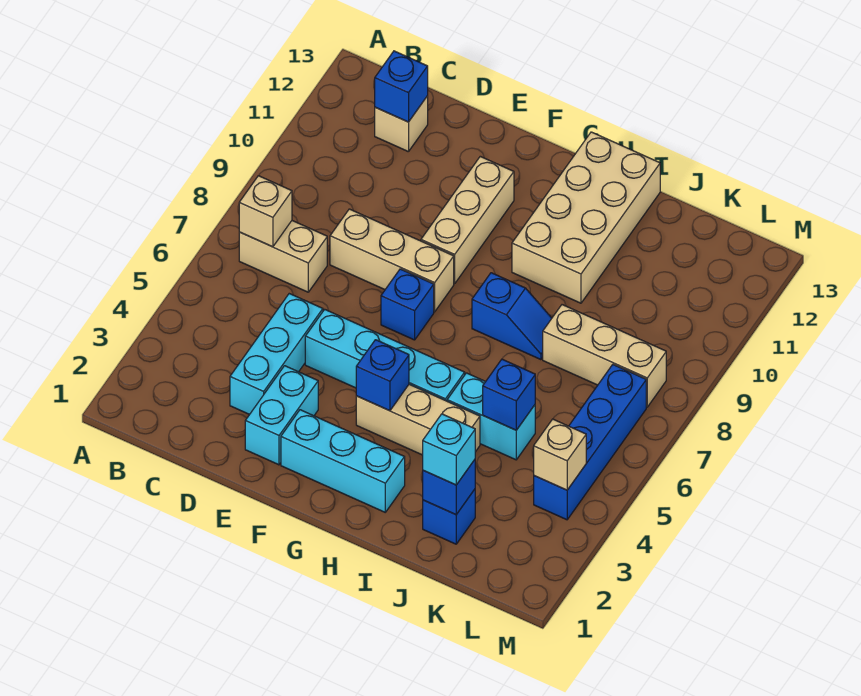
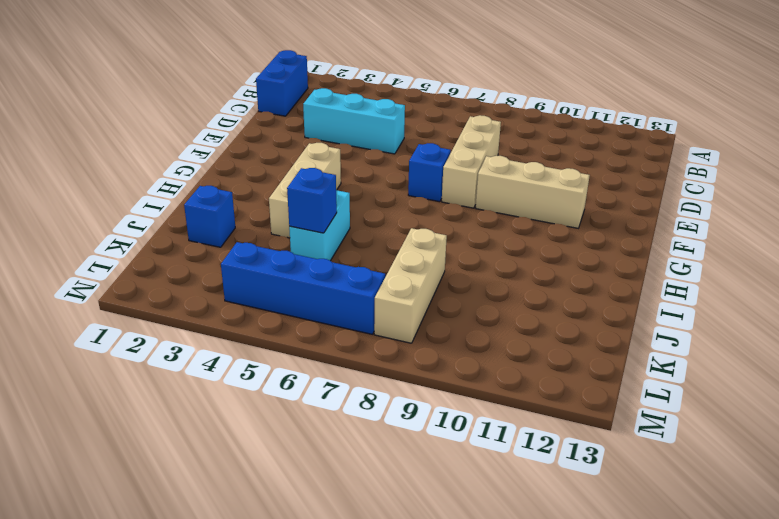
blue 1x2 brick [256,50,308,116] -> none
none -> tan 1x2 brick [239,221,327,292]
none -> tan 1x1 brick [375,96,428,152]
none -> cyan 1x2 brick [245,366,318,465]

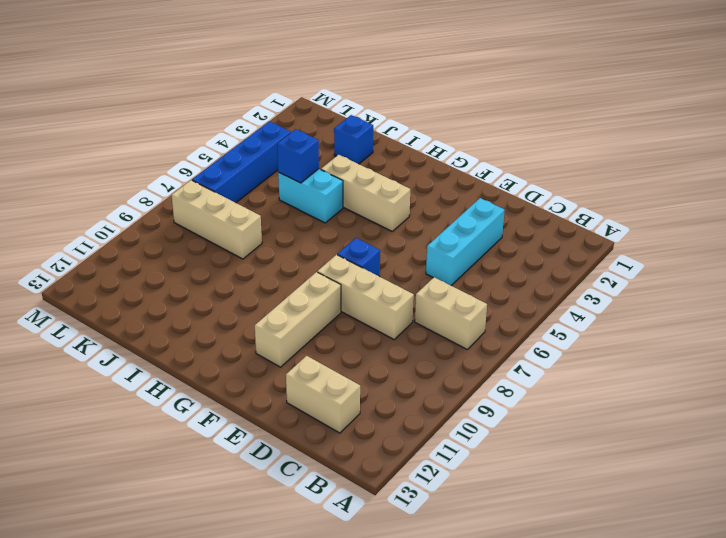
tan 1x2 brick [286,356,360,433] -> tan 1x1 brick [375,96,428,152]
none -> cyan 1x2 brick [245,366,318,465]
none -> cyan 1x4 brick [305,309,465,401]
none -> cyan 1x3 brick [281,410,405,512]

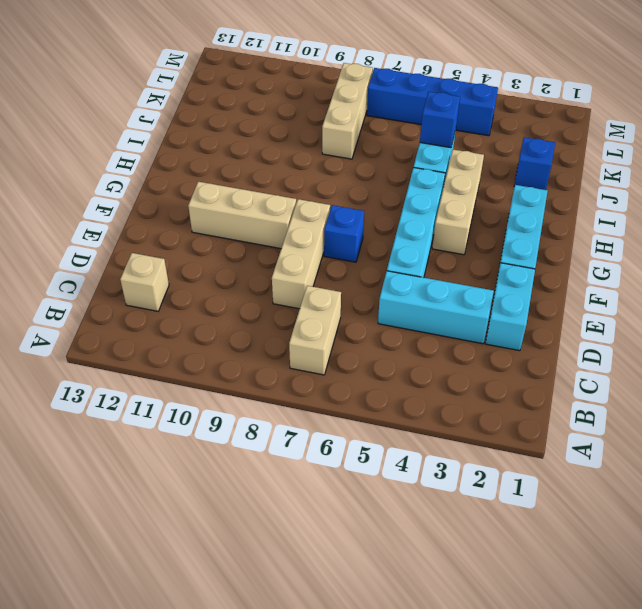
cyan 1x2 brick [485,263,535,351] -> cyan 1x2 brick turned to [245,366,318,465]
none -> blue 1x2 slope [472,273,552,360]
none -> tan 2x4 brick [512,132,660,303]
none -> tan 1x1 brick [239,176,292,247]

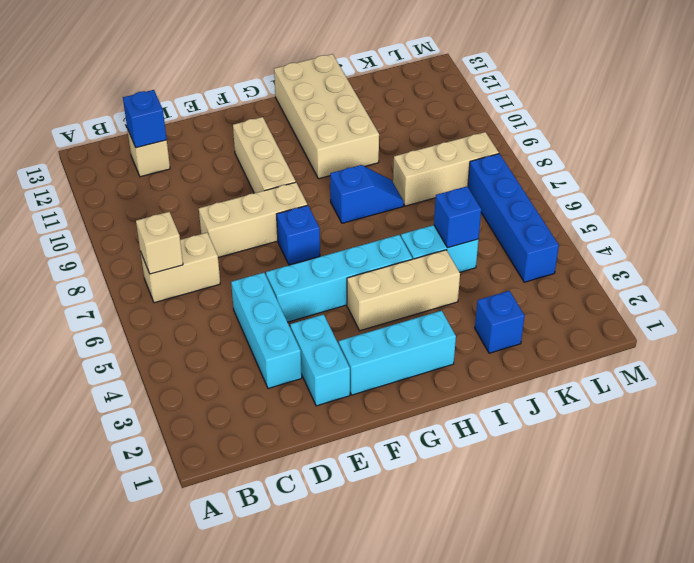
none -> blue 1x1 brick [356,340,409,411]
none -> blue 1x1 brick [423,460,475,515]
none -> tan 1x1 brick [534,419,586,490]

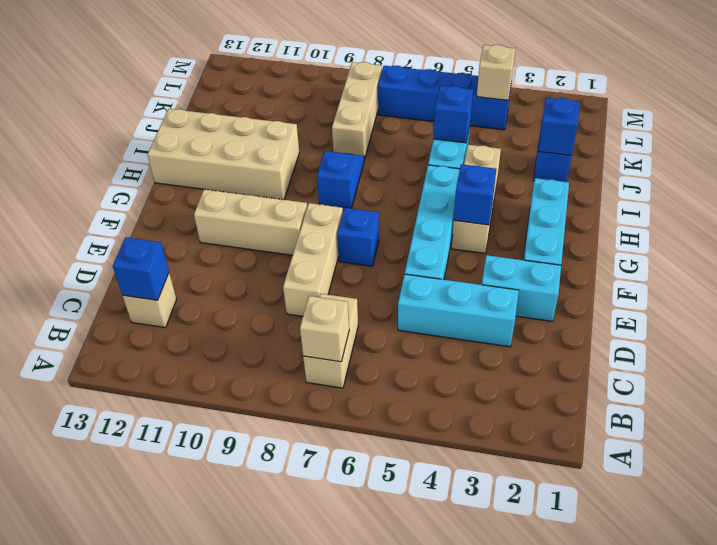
none -> cyan 1x1 brick [423,414,475,485]

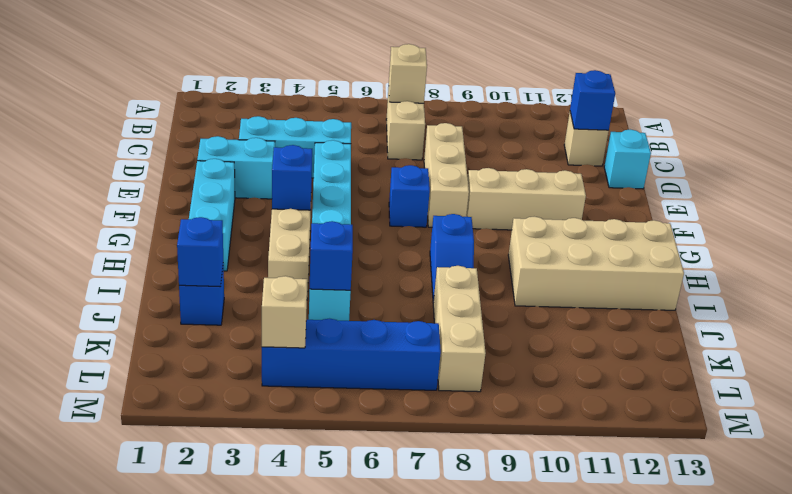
cyan 1x1 brick [604,130,651,189] -> cyan 1x1 brick moved to [423,414,475,485]

